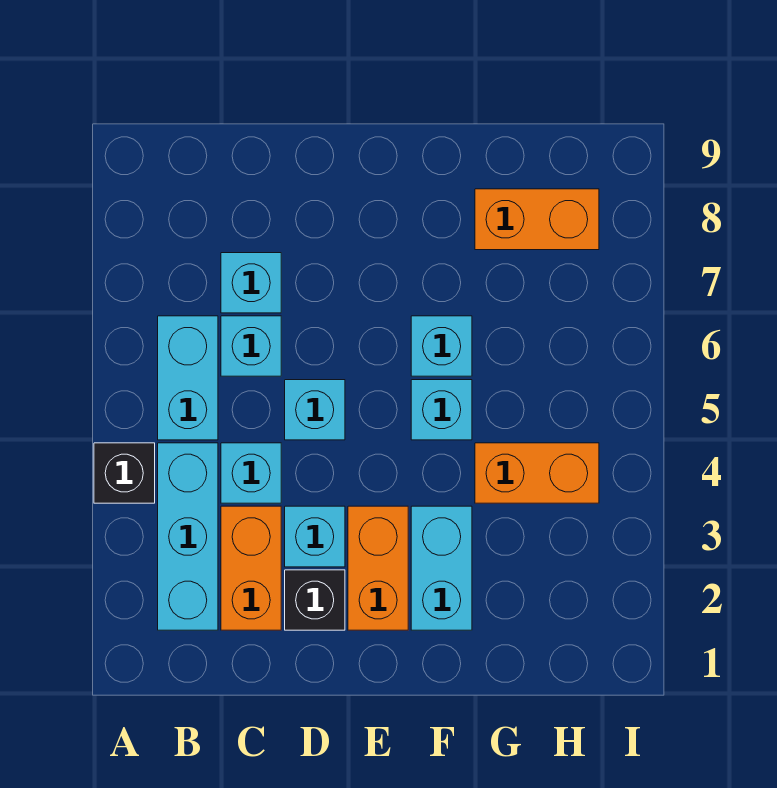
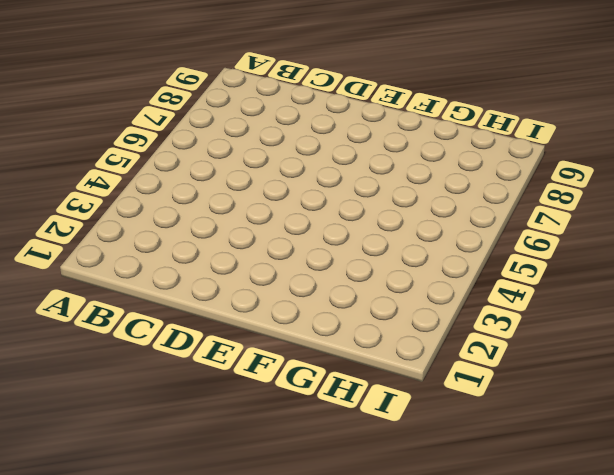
none -> black 1x1 brick [94,443,155,503]
none -> cyan 1x3 brick [158,443,218,630]
none -> cyan 1x2 brick [158,316,218,440]

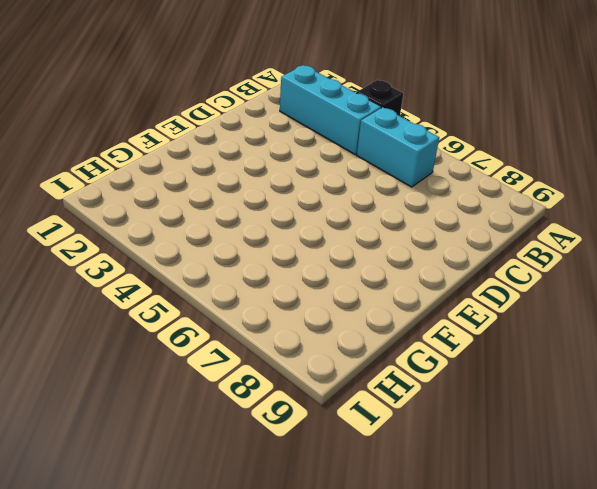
none -> orange 1x2 brick [221,506,281,630]
none -> cyan 1x1 brick [221,443,281,503]
none -> cyan 1x1 brick [221,316,281,376]

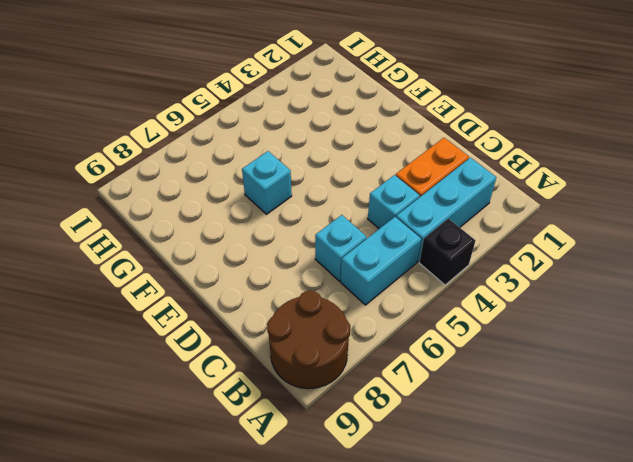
brown 2x2 round brick [267,291,350,389] -> none
none -> cyan 1x1 brick [221,253,281,313]
none -> black 1x1 brick [285,570,345,630]
none -> cyan 1x1 brick [285,506,345,567]

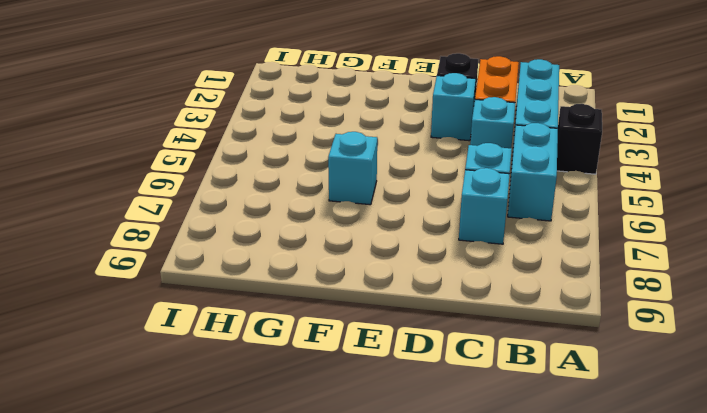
none -> cyan 1x1 brick [285,380,345,440]
none -> orange 1x2 brick [348,506,408,630]
none -> cyan 1x2 brick [411,506,472,630]

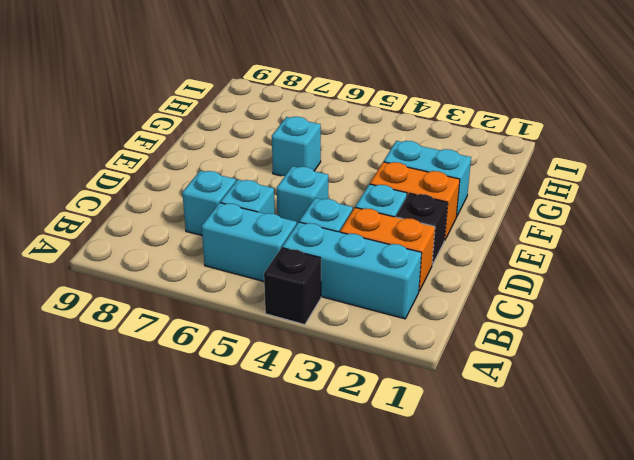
none -> cyan 1x1 brick [411,380,472,440]
none -> orange 1x2 brick [475,443,599,503]
none -> orange 1x2 brick [475,189,599,250]

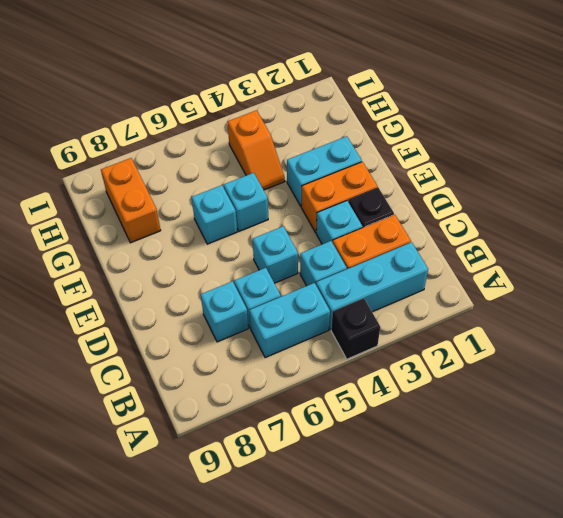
orange 1x2 slope [228,110,285,190] -> orange 1x2 brick [475,443,599,503]

